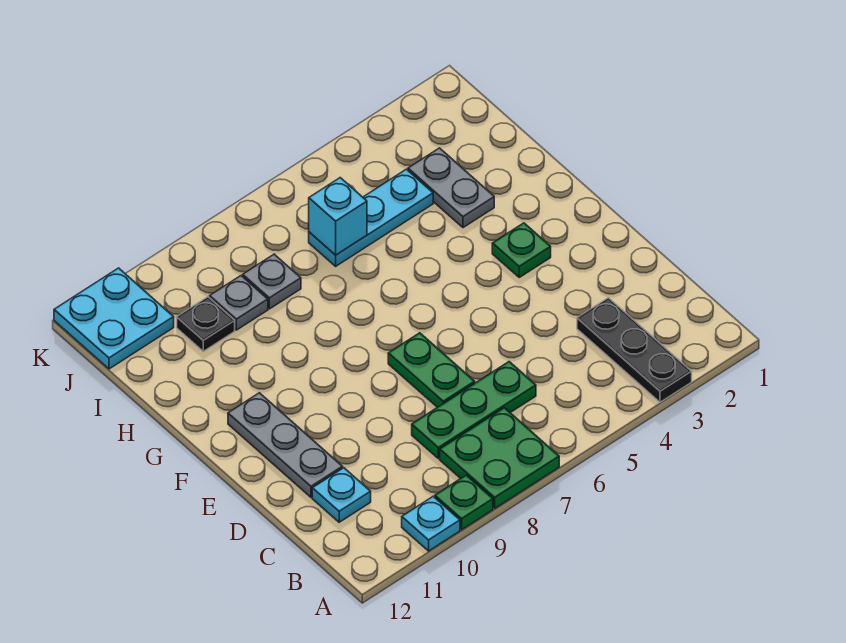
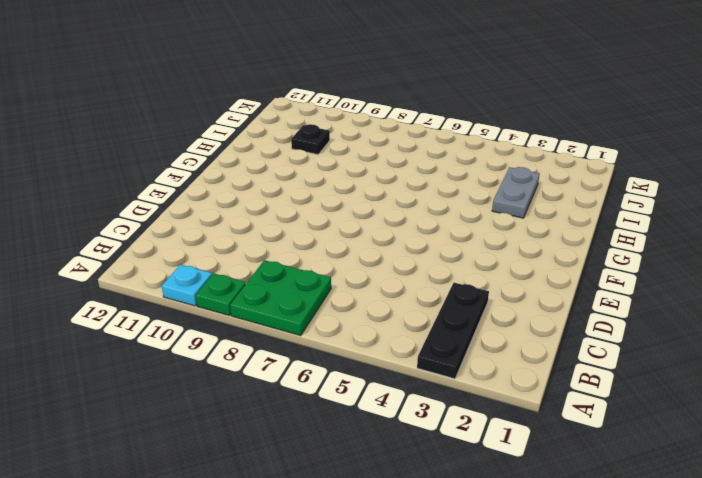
none -> green 1x3 plate [412,362,536,459]
none -> cyan 1x1 plate [312,468,371,522]
none -> green 1x2 plate [388,333,475,407]

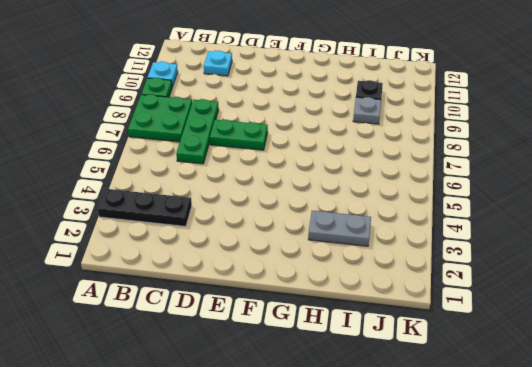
none -> grey 1x3 plate [228,393,343,497]
none -> green 1x1 plate [492,223,551,277]
none -> cyan 1x3 plate [309,169,433,266]

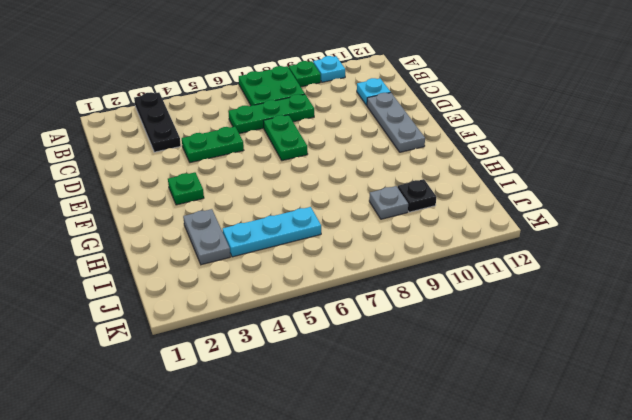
green 1x2 plate [182,127,244,163] -> none
none -> grey 1x1 plate [243,254,301,309]
none -> cyan 2x2 plate [54,268,174,369]
none -> cyan 1x1 brick [309,178,367,255]

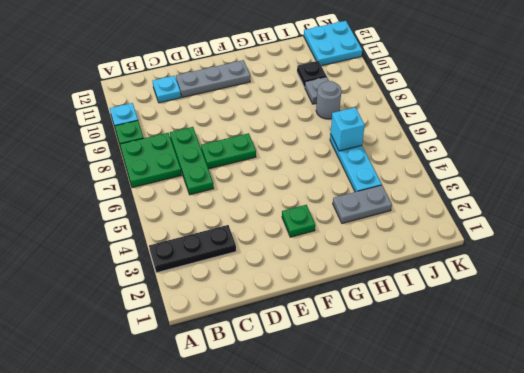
grey 1x1 round brick [316,81,341,119] -> grey 1x1 plate [243,254,301,309]

